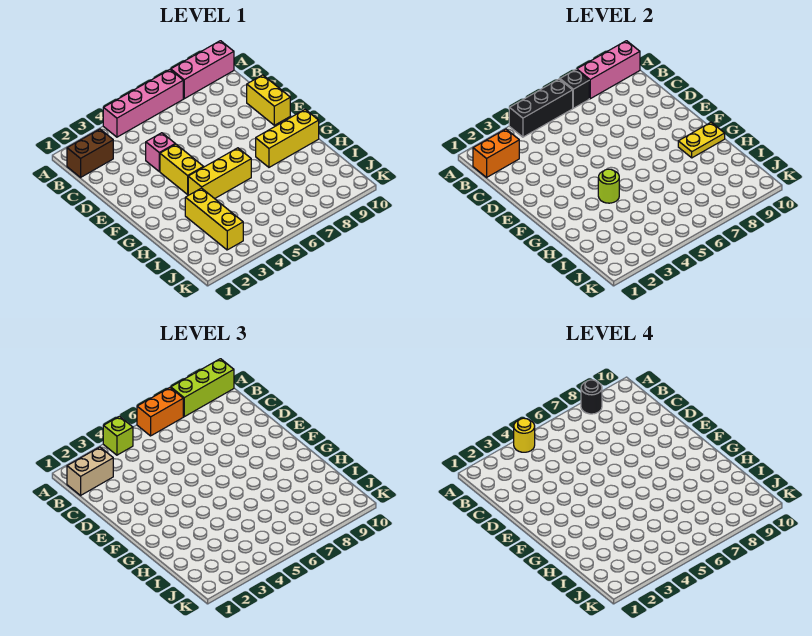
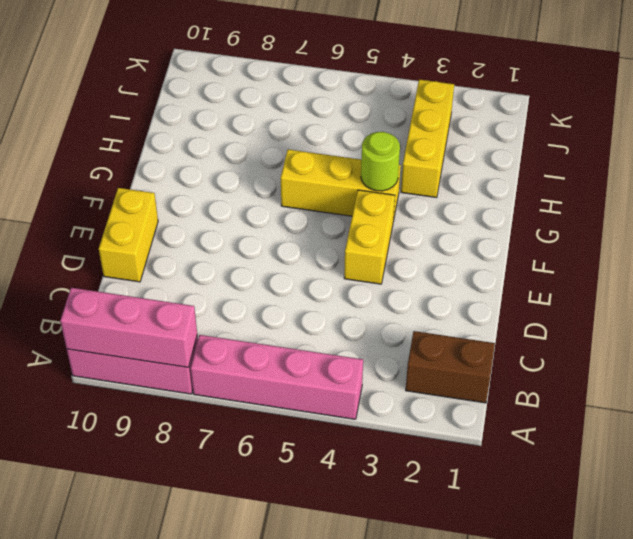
none -> pink 1x1 brick [146,133,175,171]
none -> yellow 1x3 brick [256,110,319,167]
none -> black 1x3 brick [509,79,573,137]

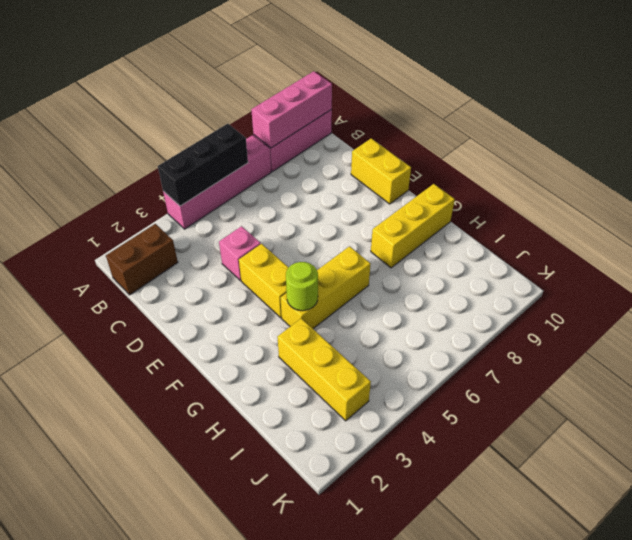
none -> black 1x1 brick [560,70,589,108]
none -> orange 1x2 brick [473,129,519,177]
none -> yellow 1x2 plate [678,122,725,158]

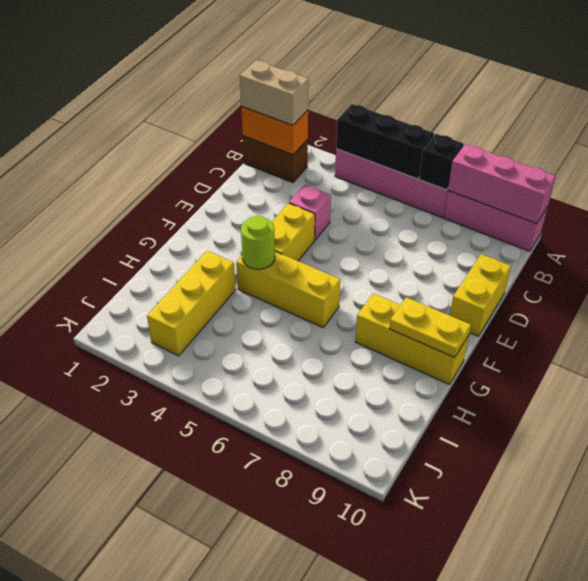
none -> lime 1x1 brick [103,416,133,455]
none -> orange 1x2 brick [137,388,183,436]
none -> lime 1x3 brick [171,359,234,417]

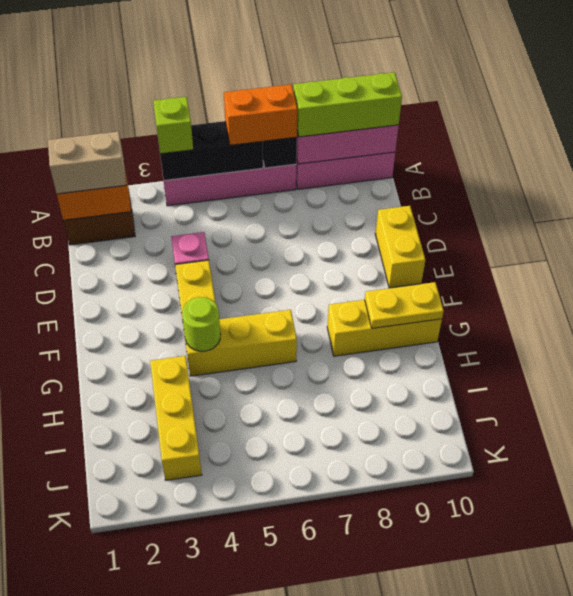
none -> yellow 1x1 round brick [514,418,535,452]
none -> black 1x1 round brick [581,380,602,414]

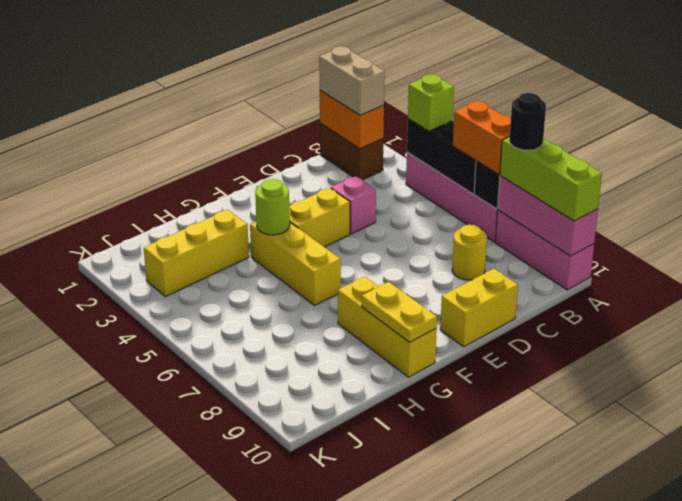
yellow 1x1 round brick [452,225,487,280] -> yellow 1x1 round brick moved to [514,418,535,452]

